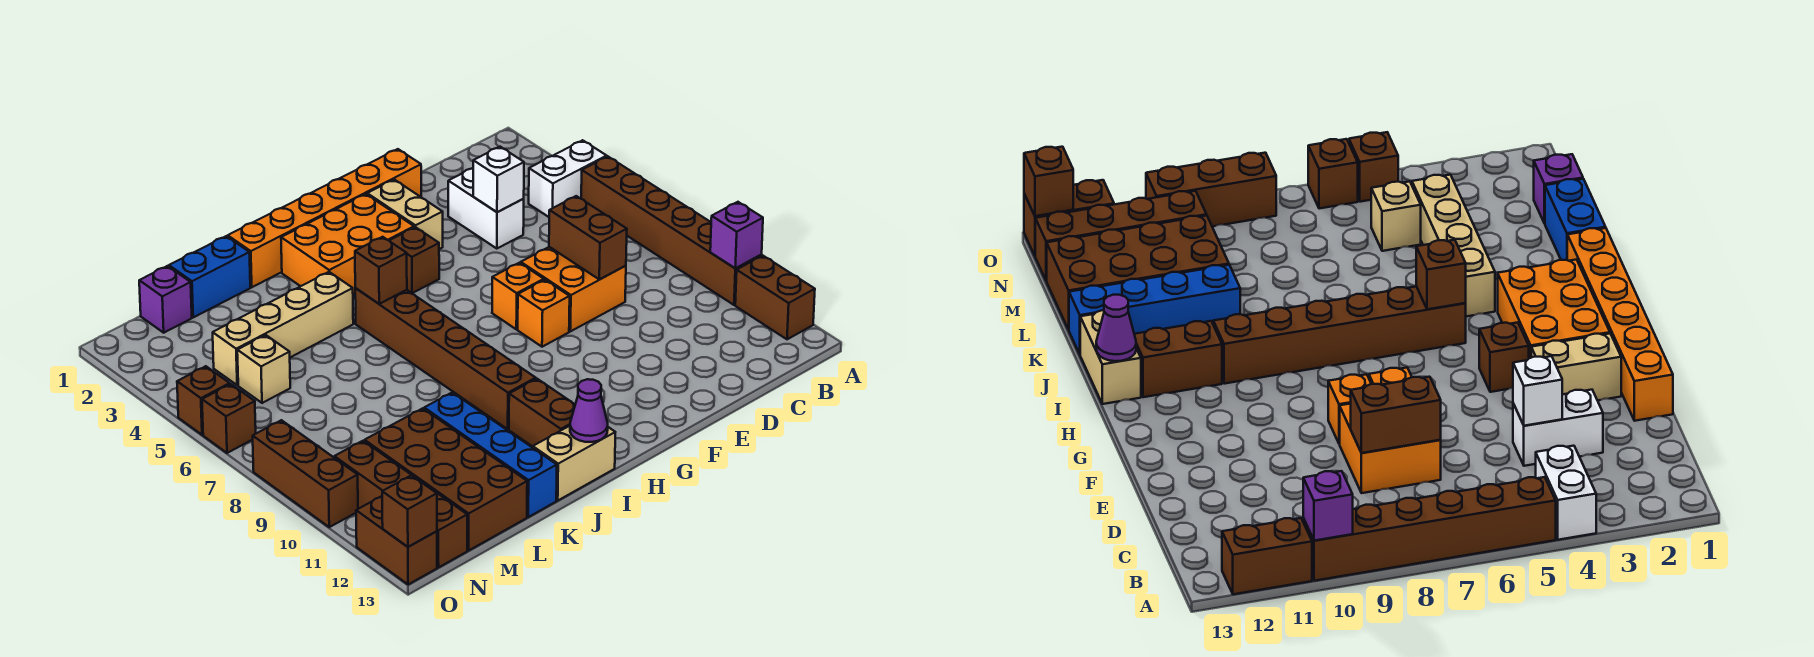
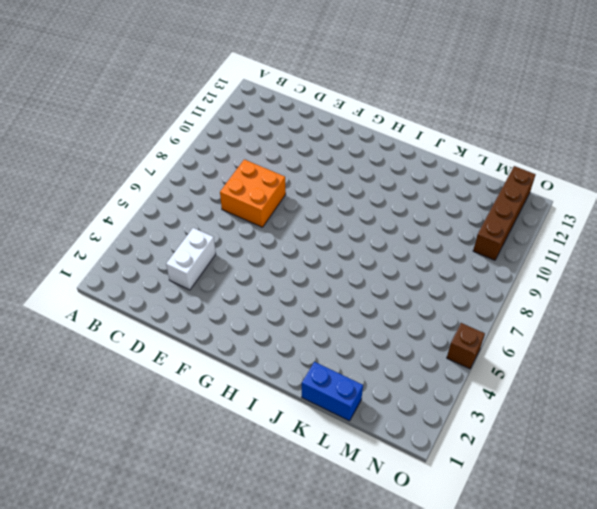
none -> white 1x2 brick [529,140,607,217]
none -> brown 1x6 brick [581,156,762,305]
none -> brown 1x2 brick [735,256,815,339]
none -> orange 1x6 brick [228,149,421,287]

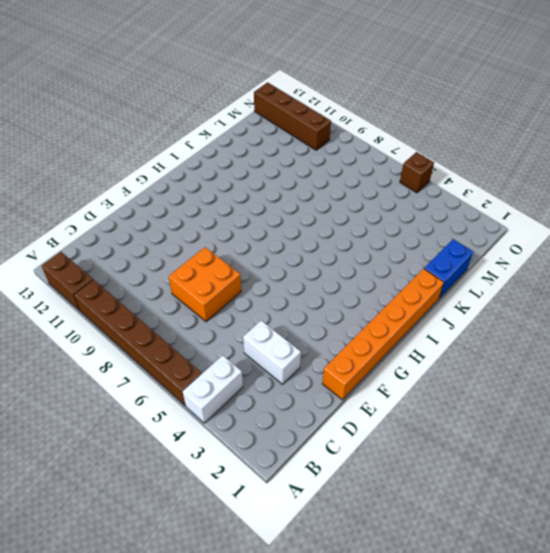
none -> tan 1x2 brick [367,180,443,249]
none -> orange 1x1 brick [492,263,544,329]
none -> orange 1x1 brick [518,280,570,347]
none -> orange 2x3 brick [281,194,414,294]

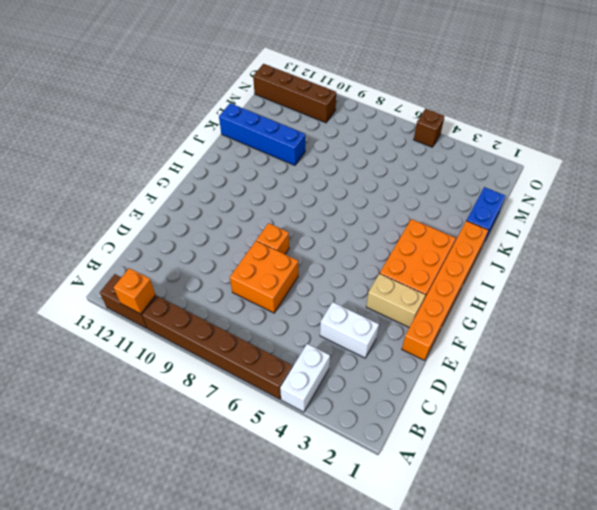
orange 1x1 brick [114,268,156,314] -> orange 1x1 brick moved to [492,263,544,329]
none -> brown 1x1 brick [389,227,439,293]
none -> brown 1x6 brick [355,288,536,429]
none -> brown 1x2 brick [509,379,575,447]
none -> tan 1x2 brick [533,426,615,500]

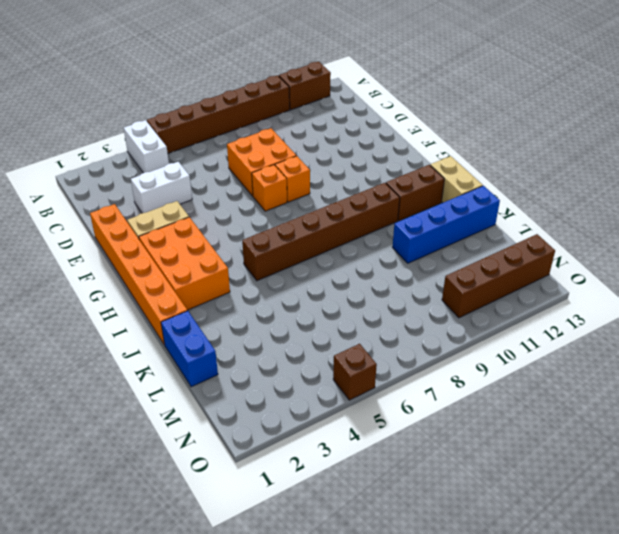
none -> brown 1x1 brick [389,227,439,293]
none -> tan 1x4 brick [213,272,353,385]
none -> brown 2x4 brick [365,408,527,550]
none -> purple 1x1 brick [139,266,192,333]

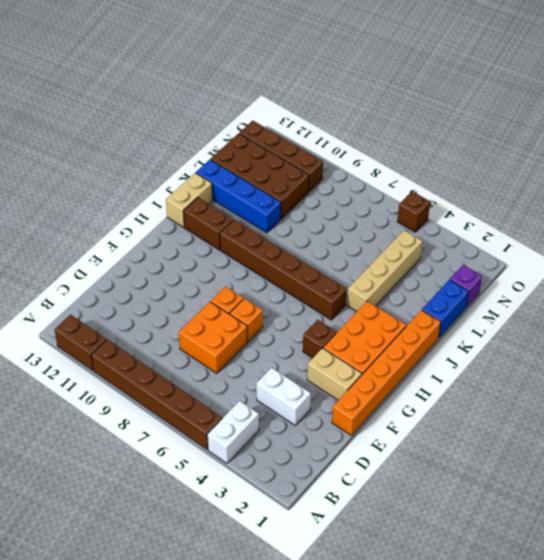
none -> tan 1x1 brick [237,335,290,403]
none -> brown 1x1 brick [202,384,256,453]
none -> brown 1x3 brick [253,420,358,527]
none -> brown 1x2 brick [356,496,437,585]

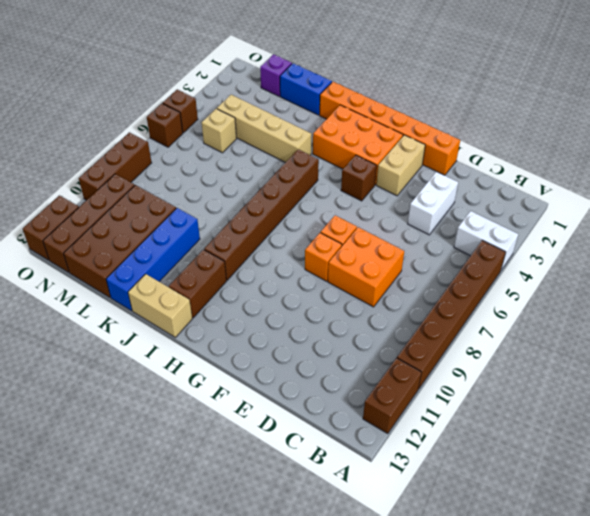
none -> purple 1x1 brick [710,202,763,268]
none -> white 1x1 brick [473,147,524,212]
none -> brown 1x2 brick [549,196,627,280]
none -> brown 1x1 brick [355,237,407,304]

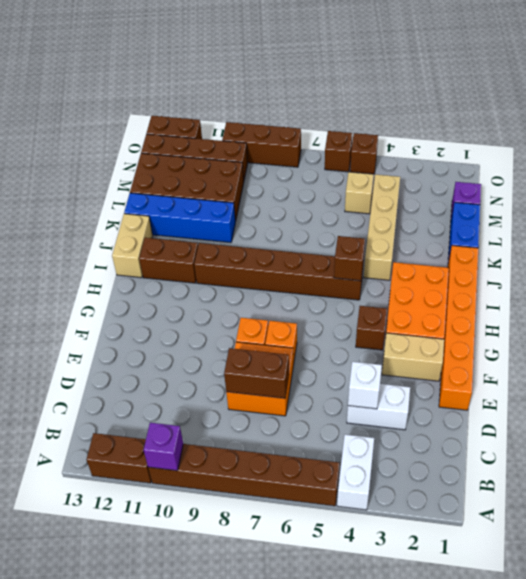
none -> purple 1x1 cone [570,379,608,442]
none -> brown 1x1 brick [382,475,437,547]

